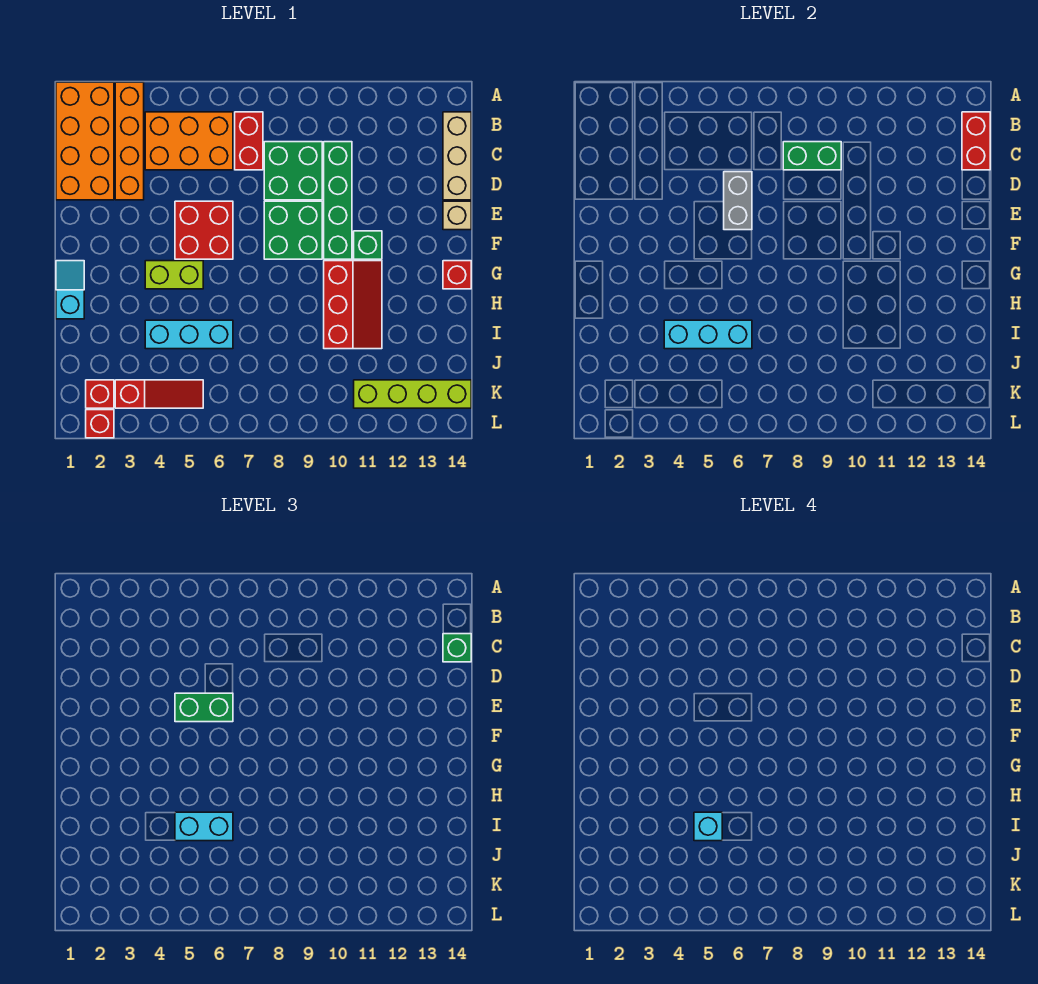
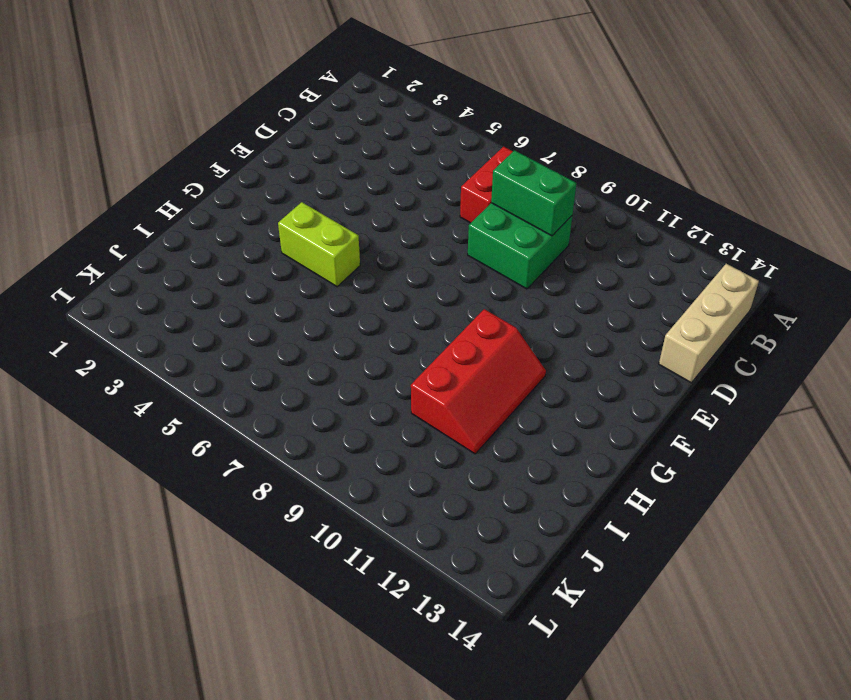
none -> orange 2x4 brick [56,82,114,200]
none -> orange 1x4 brick [115,82,144,200]
none -> orange 2x3 brick [145,112,233,170]

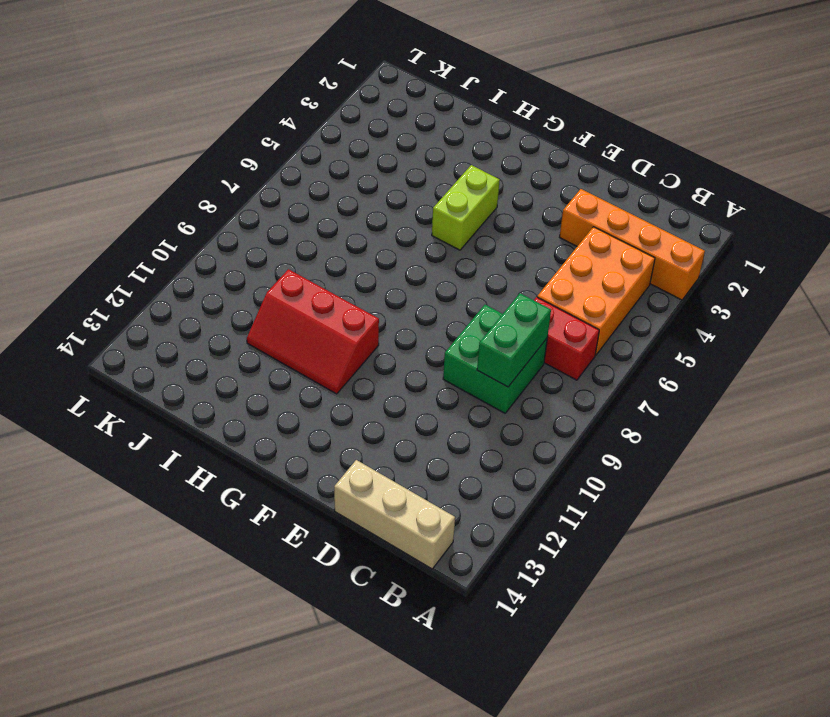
none -> orange 2x4 brick [56,82,114,200]
none -> green 1x4 brick [324,142,352,259]
none -> red 2x2 brick [175,201,233,259]

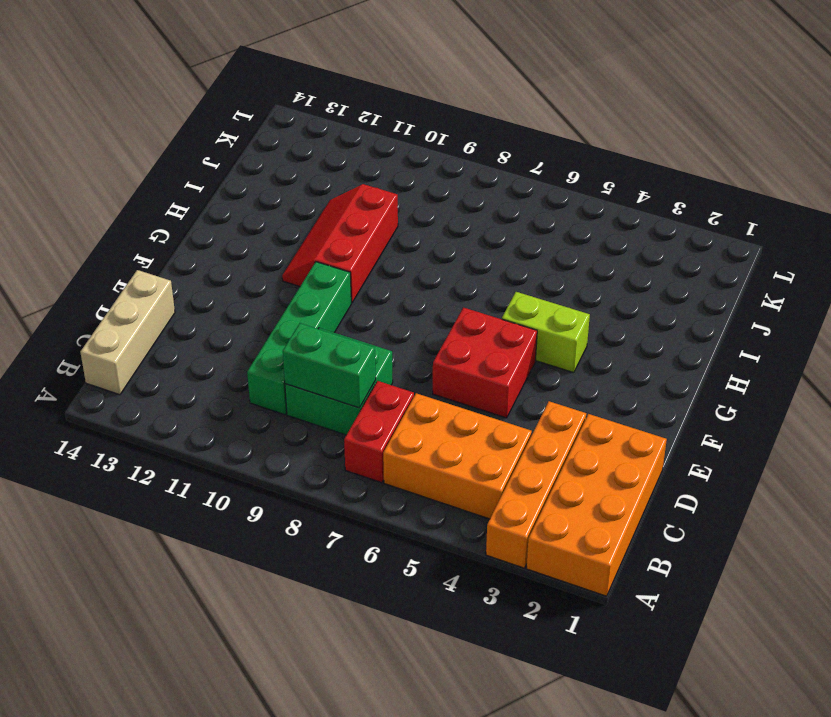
none -> green 2x2 brick [264,201,322,259]
none -> tan 1x1 brick [443,201,471,230]
none -> green 1x1 brick [354,231,382,259]

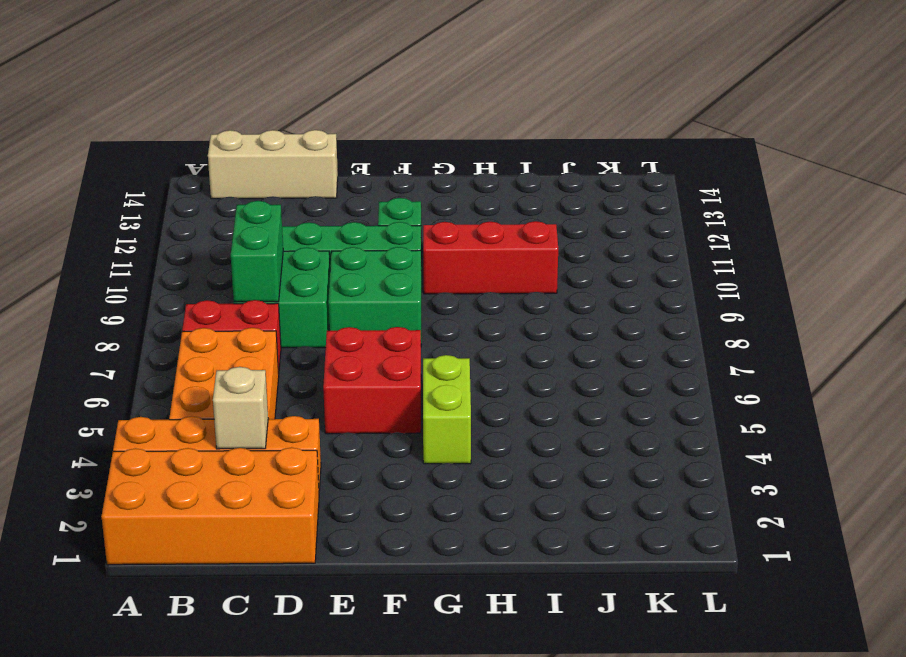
tan 1x1 brick [213,367,268,449] -> tan 1x1 brick moved to [443,201,471,230]
none -> cyan 1x2 slope [56,261,84,319]
none -> red 1x1 brick [443,261,471,289]
none -> cyan 1x3 brick [145,320,233,349]

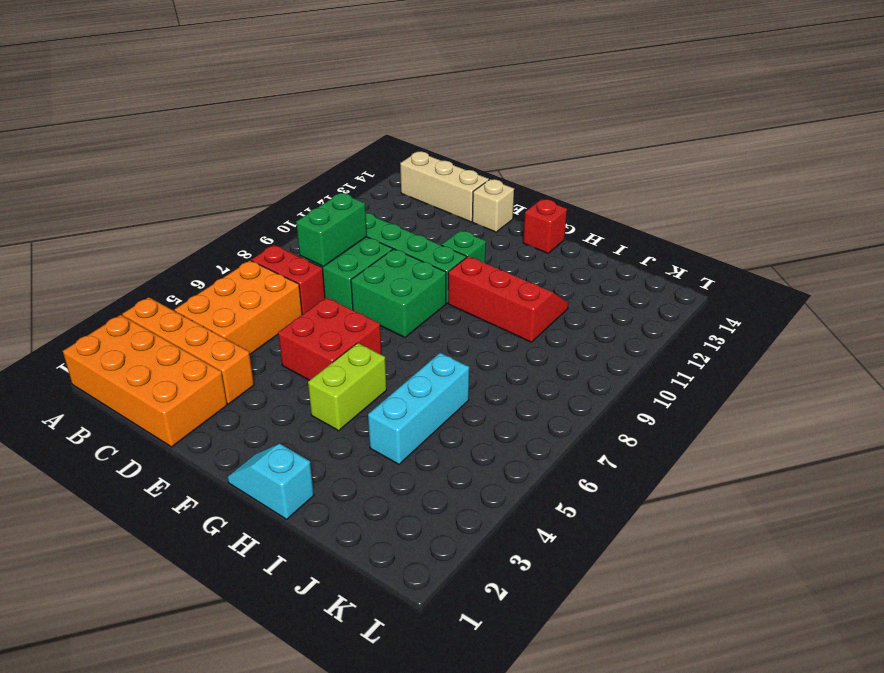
none -> red 1x1 brick [86,380,114,408]
none -> red 1x3 slope [115,380,203,408]
none -> lime 1x4 brick [354,380,471,408]

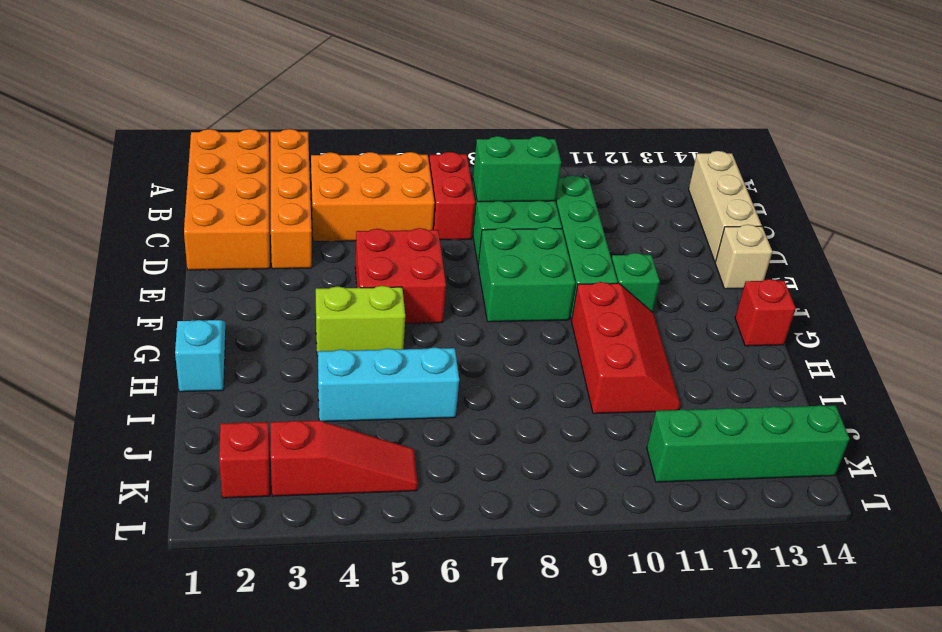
green 1x4 brick [647,405,849,482] -> lime 1x4 brick [354,380,471,408]
none -> red 1x1 brick [86,410,114,438]
none -> red 1x2 brick [962,112,990,170]
none -> grey 1x2 brick [724,172,752,230]

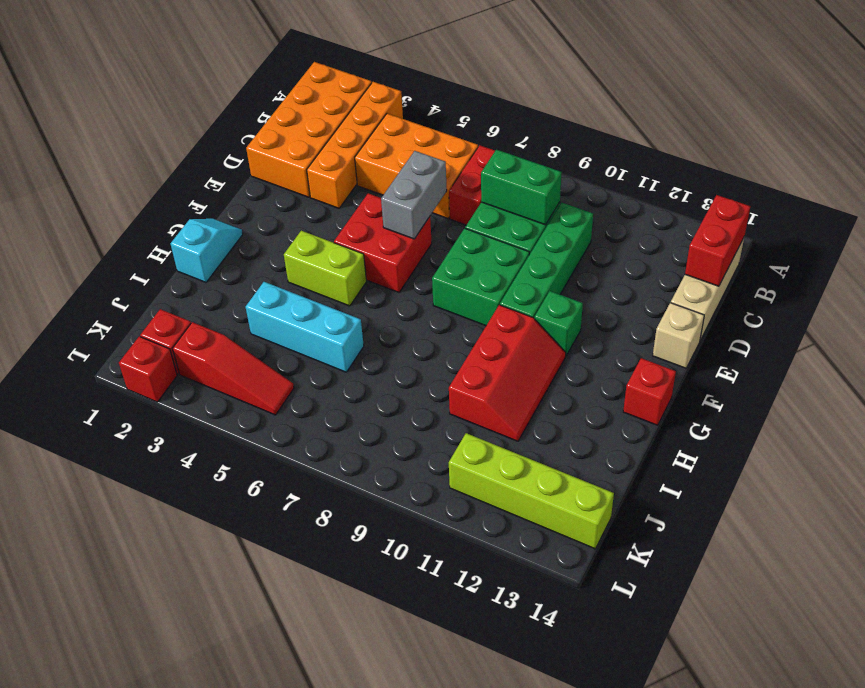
none -> cyan 1x3 brick [664,320,752,349]
none -> green 1x1 brick [443,634,471,662]
none -> green 1x2 brick [175,693,233,722]

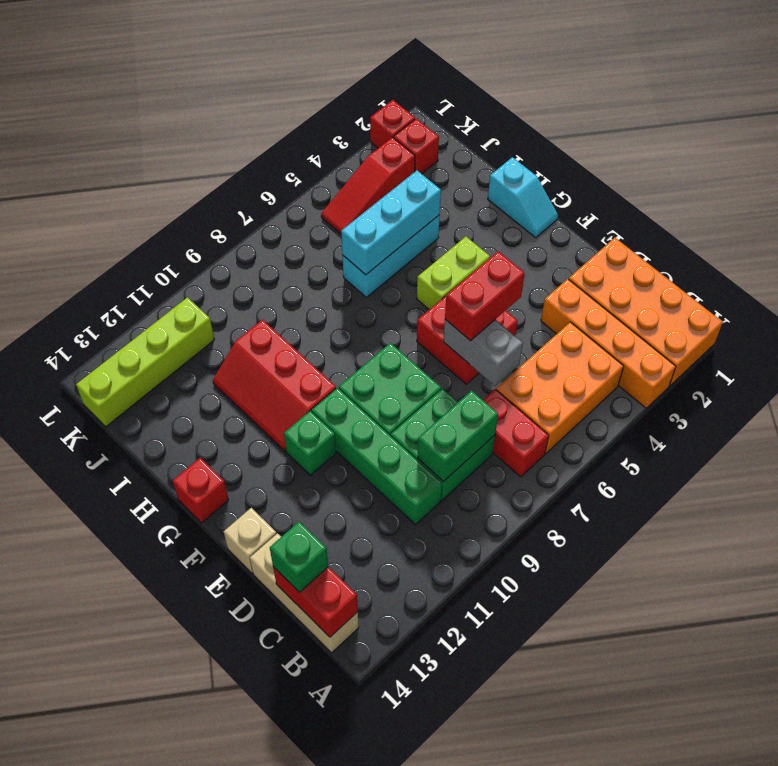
red 1x2 brick [445,251,525,341] -> green 1x2 brick [175,693,233,722]
none -> cyan 1x2 brick [175,812,233,841]
none -> cyan 1x1 brick [694,812,722,841]

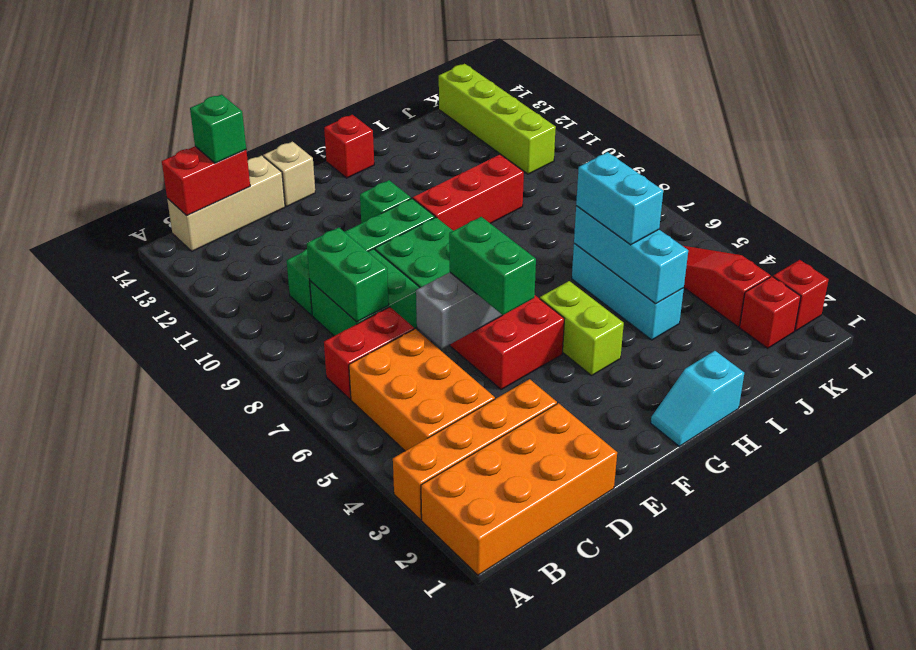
none -> cyan 1x1 brick [694,812,722,841]

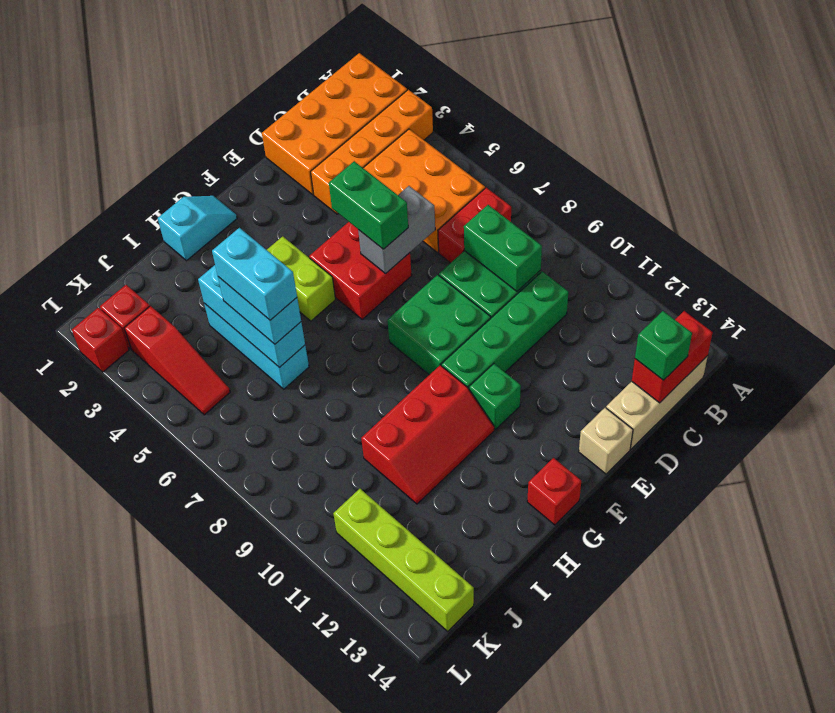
cyan 1x2 brick [212,228,297,320] -> cyan 1x1 brick [694,812,722,841]

